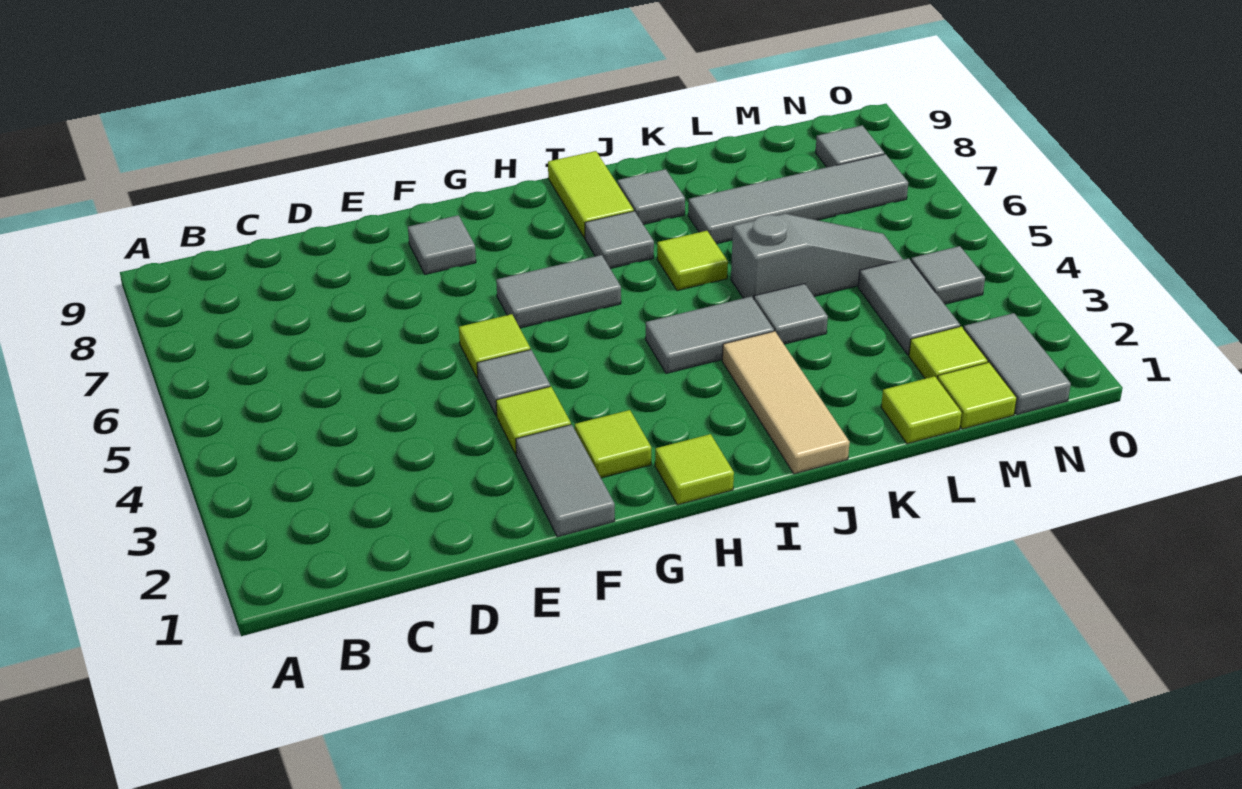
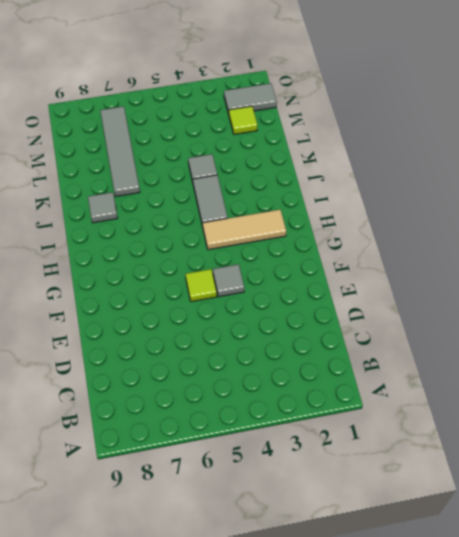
tan 1x3 tile [203,210,286,250] -> tan 1x3 tile moved to [722,331,850,474]
none -> grey 1x2 tile [516,425,615,537]
none -> lime 1x1 tile [496,386,571,454]
none -> grey 1x1 tile [408,215,476,274]

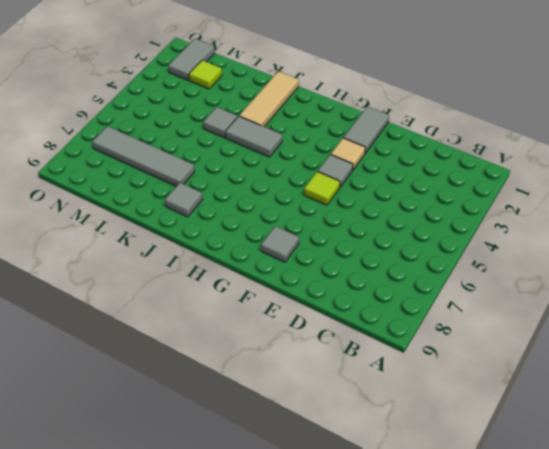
tan 1x1 tile [331,138,365,170] -> lime 1x1 tile [496,386,571,454]
none -> lime 1x1 tile [575,410,651,478]
none -> grey 1x2 tile [496,255,621,328]
none -> lime 1x1 tile [655,434,734,505]

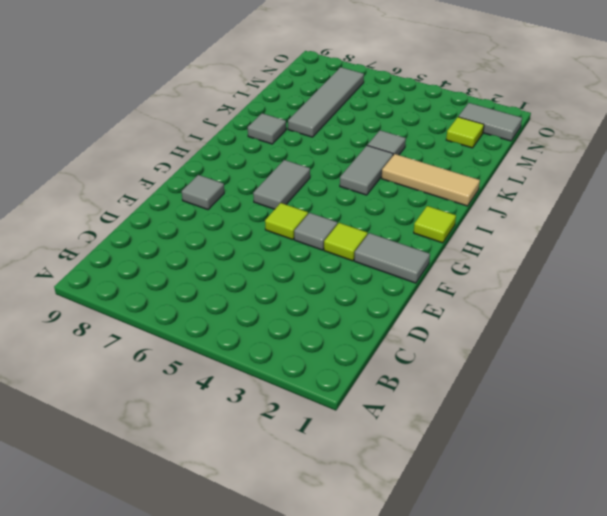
none -> lime 1x1 tile [575,410,651,478]
none -> grey 1x1 tile [585,211,654,269]
none -> lime 1x2 tile [548,151,634,238]

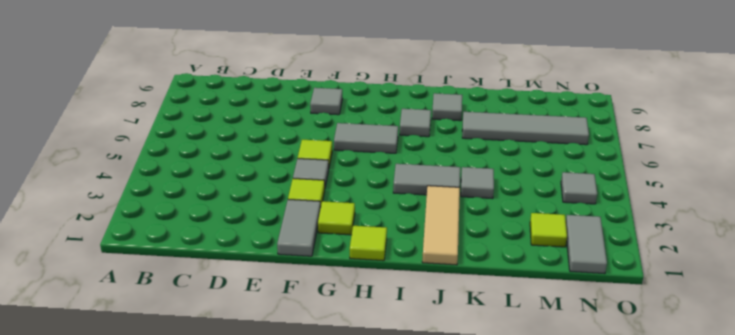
none -> lime 1x2 tile [548,151,634,238]
none -> lime 1x1 tile [657,231,728,291]
none -> grey 1x3 slope [731,214,903,299]

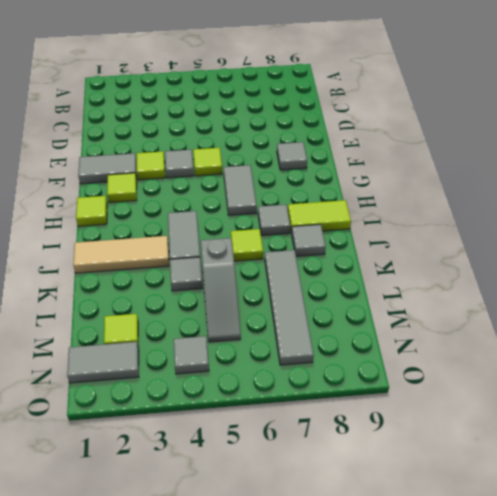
none -> lime 1x1 tile [881,376,962,444]
none -> lime 1x1 tile [937,362,1017,429]
none -> grey 1x2 tile [858,258,960,355]

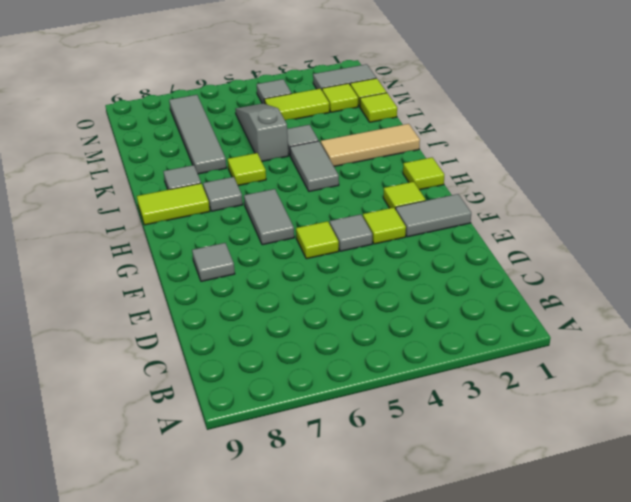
lime 1x2 tile [264,89,330,120] -> grey 1x2 tile [858,258,960,355]
none -> grey 1x1 tile [815,125,884,167]

